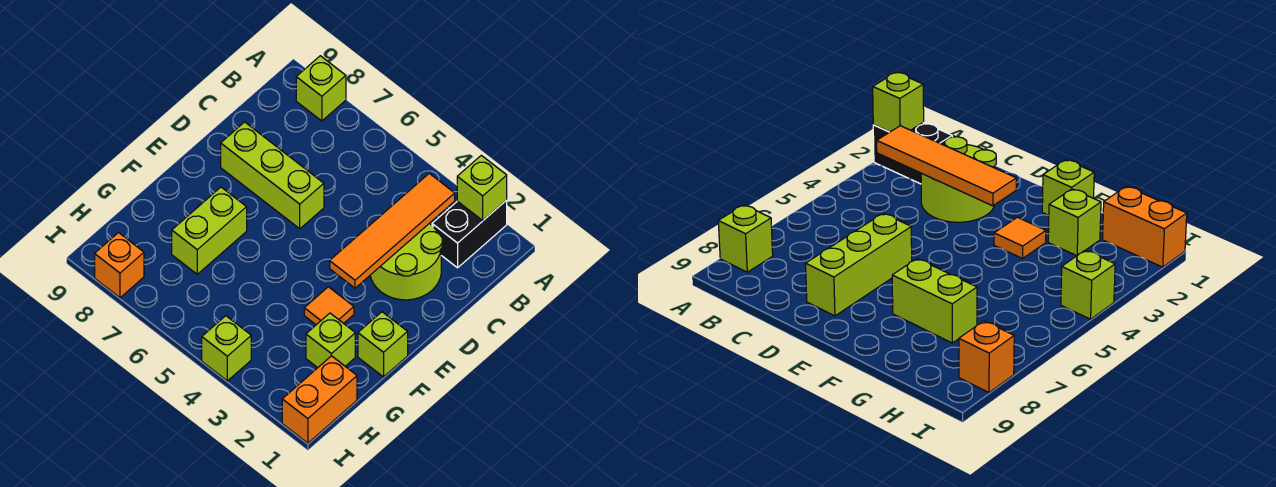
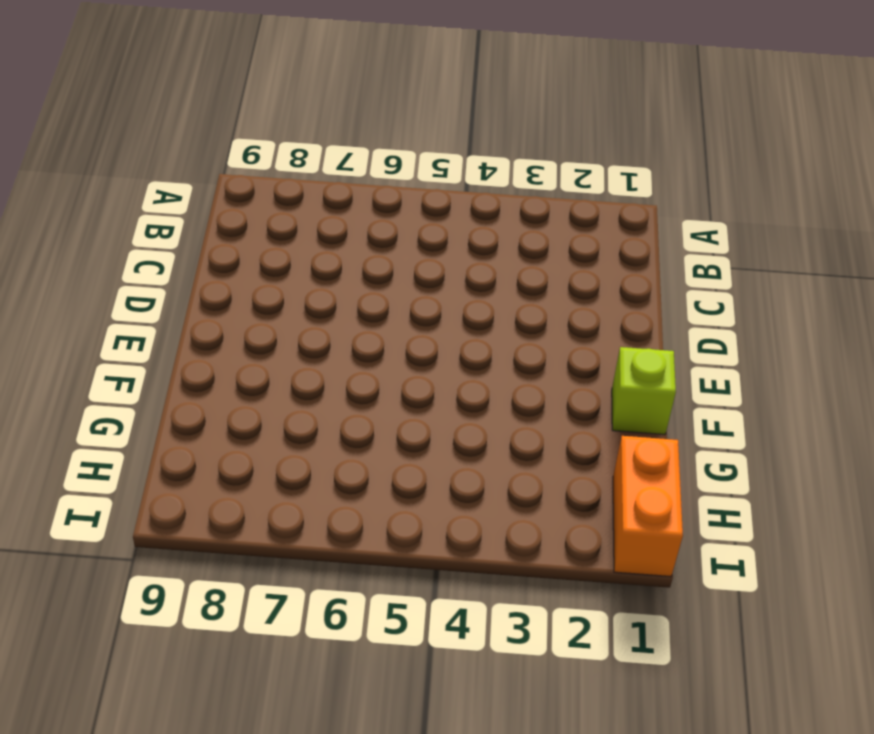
none -> black 1x2 brick [432,200,507,268]
none -> lime 1x1 brick [296,56,346,121]
none -> lime 2x2 round brick [370,224,442,300]

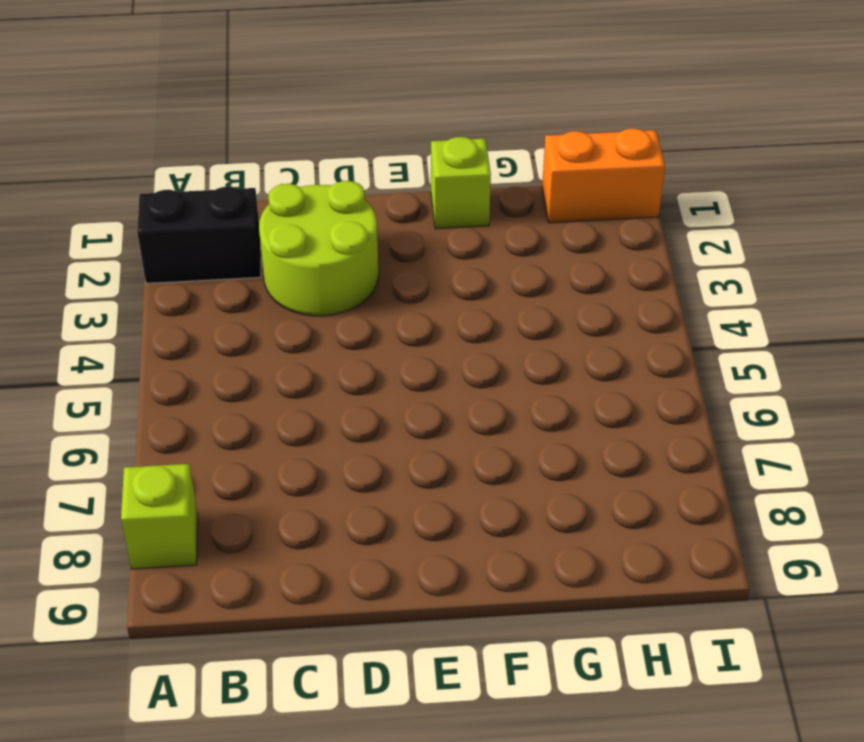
none -> lime 1x3 brick [221,122,324,229]
none -> orange 1x1 tile [304,287,354,325]
none -> lime 1x2 brick [172,187,247,274]

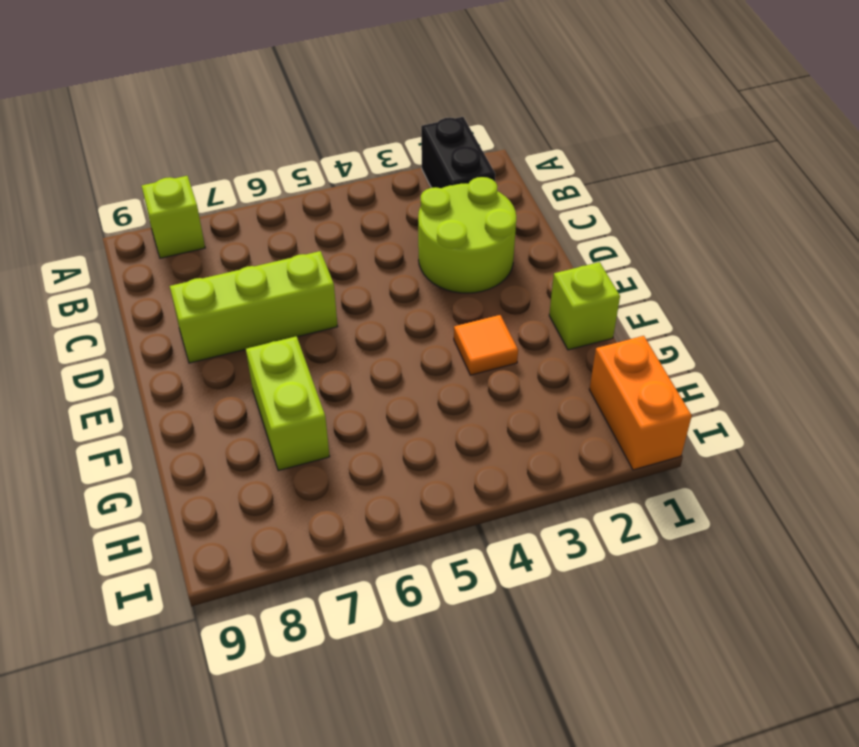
none -> lime 1x1 brick [306,313,355,368]
none -> lime 1x1 brick [202,316,251,381]
none -> orange 1x1 brick [95,233,144,298]

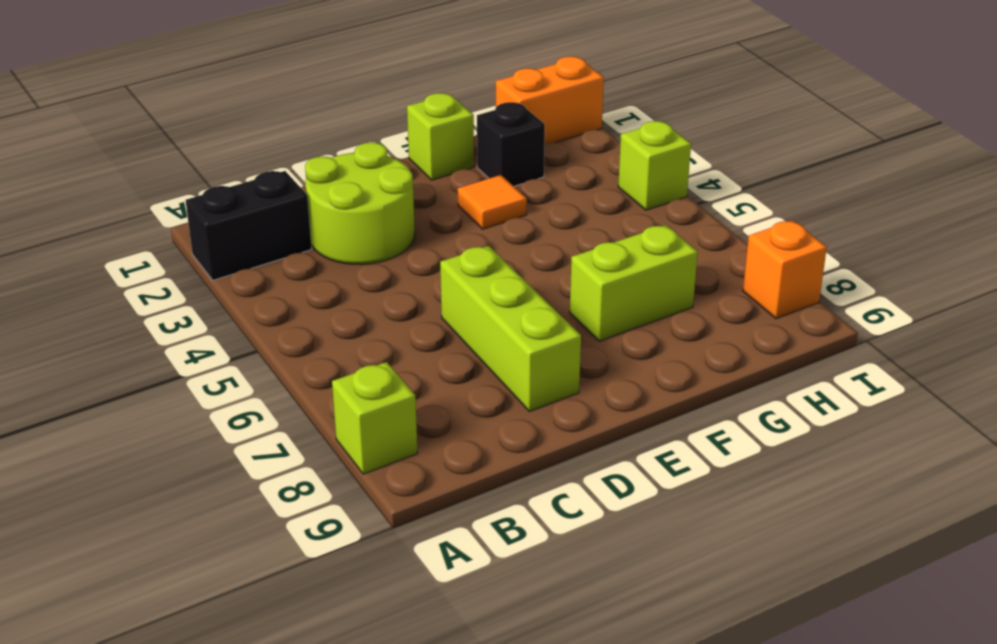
black 1x1 brick [477,102,545,186] -> lime 1x1 brick [306,313,355,368]
none -> lime 1x1 brick [457,155,507,221]
none -> orange 1x4 tile [330,173,455,288]

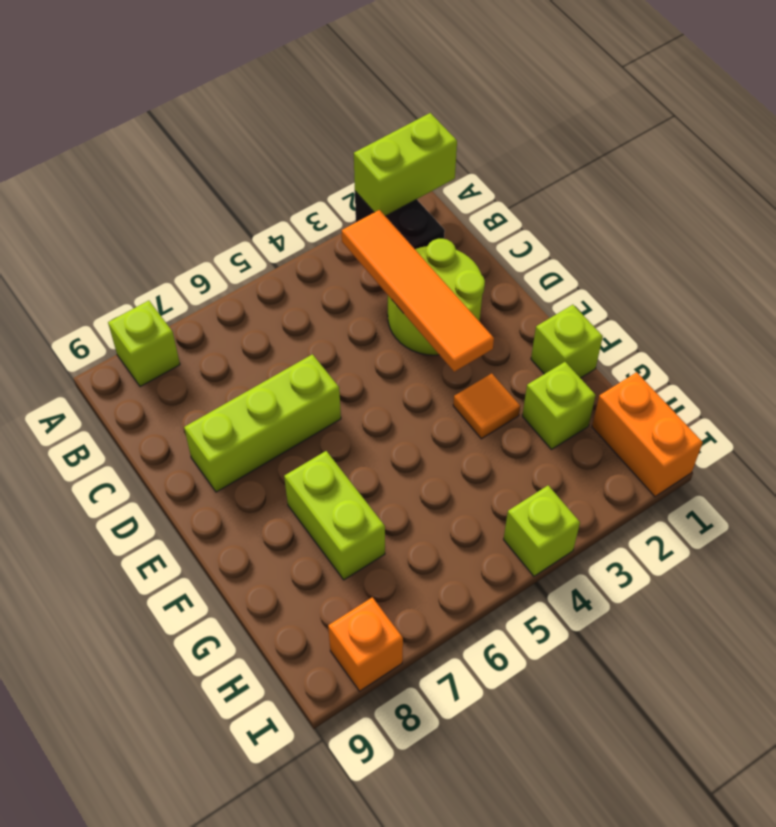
lime 1x2 brick [354,113,457,216] -> lime 1x1 brick [457,155,507,221]

